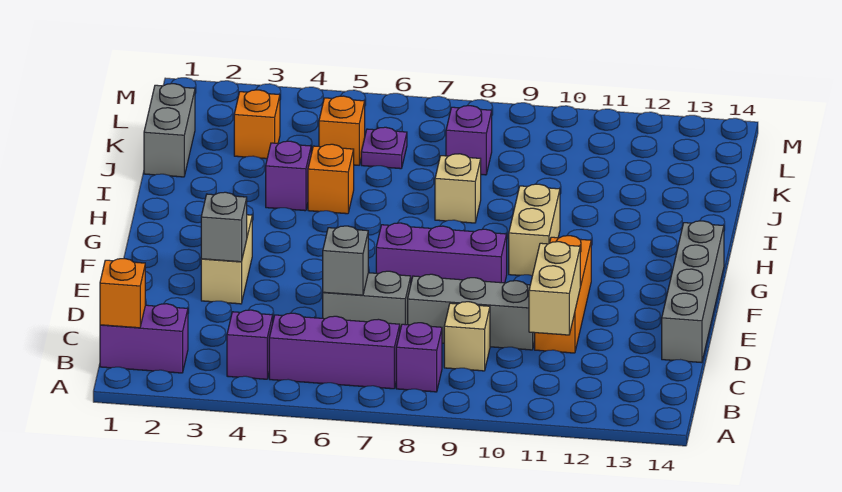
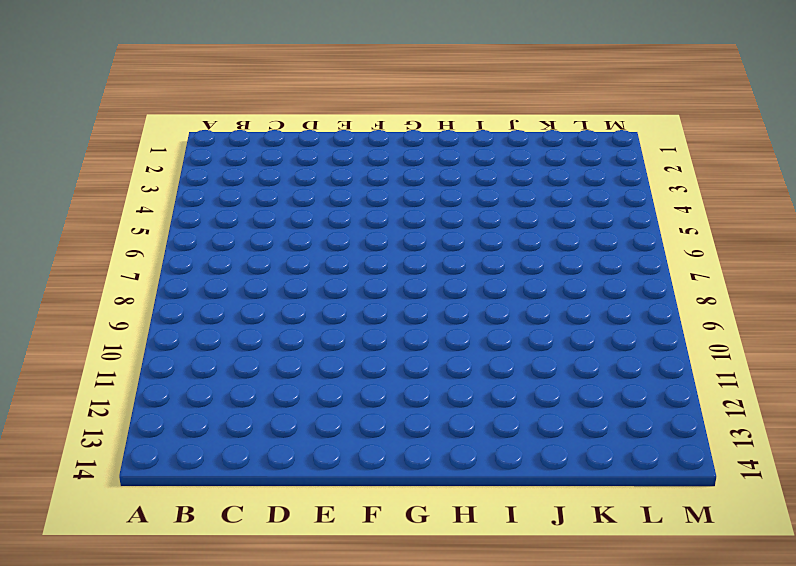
none -> purple 1x2 brick [100,304,188,373]
none -> purple 1x1 brick [227,310,273,379]
none -> purple 1x3 brick [269,313,400,389]

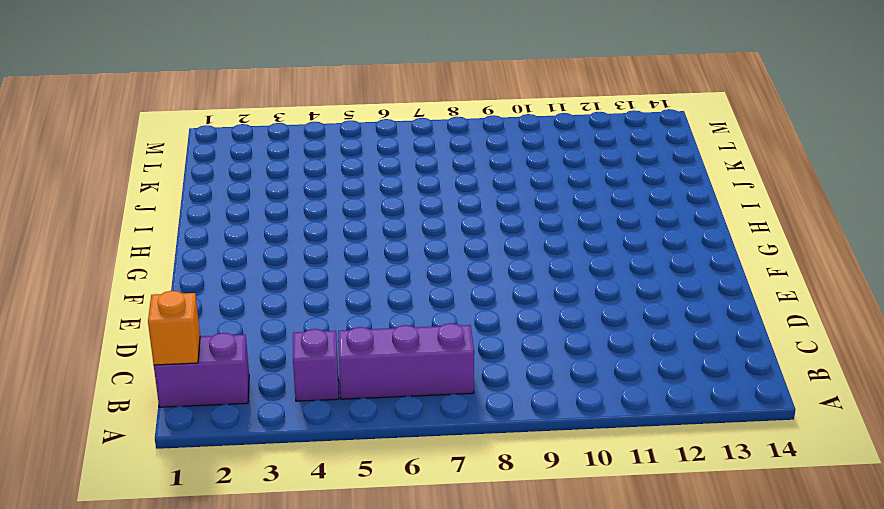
none -> purple 1x1 brick [396,323,442,392]
none -> tan 1x1 brick [444,302,490,371]
none -> grey 1x2 brick [323,271,411,330]

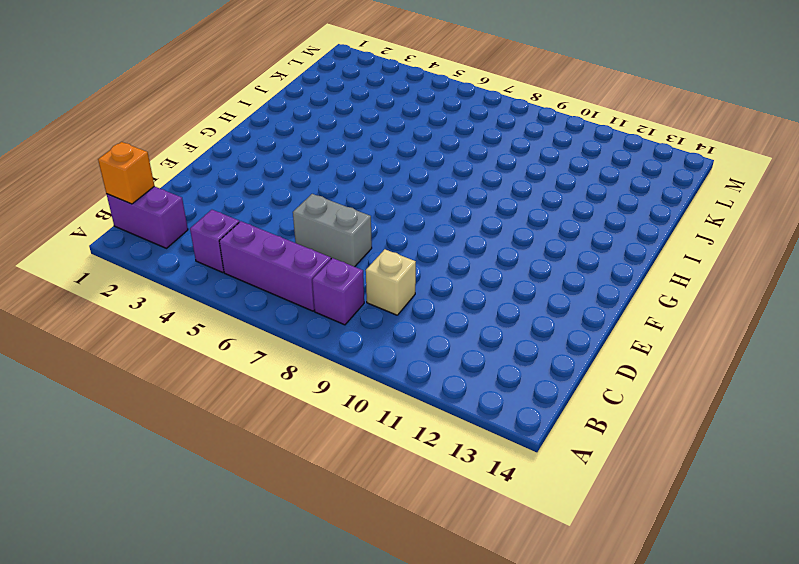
none -> grey 1x3 brick [408,274,535,350]
none -> orange 1x3 brick [535,236,591,353]
none -> grey 1x4 brick [662,221,724,363]

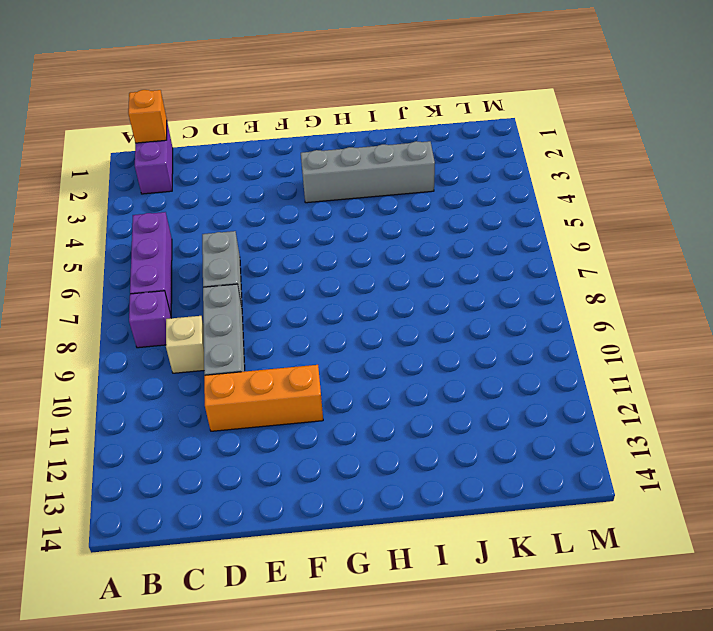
grey 1x4 brick [301,141,435,203] -> grey 1x4 brick moved to [662,221,724,363]
none -> purple 1x1 brick [227,310,273,379]
none -> tan 1x2 brick [201,215,252,304]
none -> purple 1x3 brick [376,223,507,283]

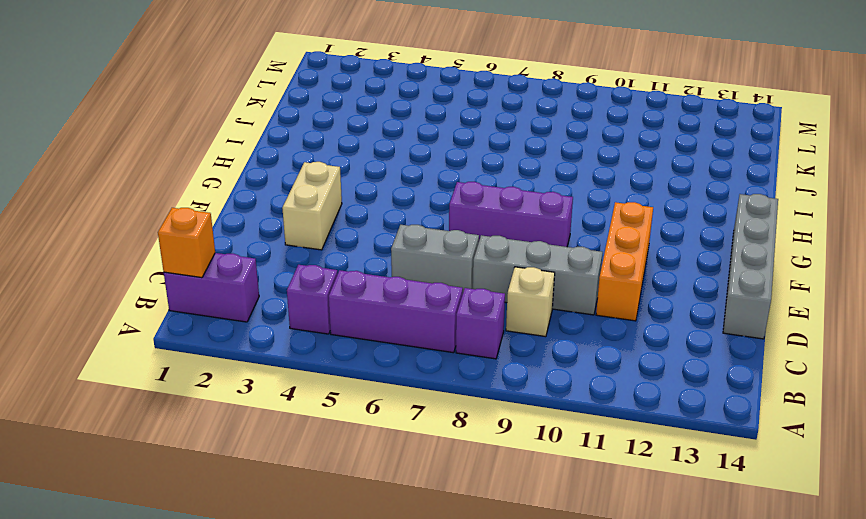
none -> tan 1x2 brick [509,184,560,276]
none -> purple 1x1 brick [266,141,311,211]
none -> orange 1x1 brick [308,144,354,214]

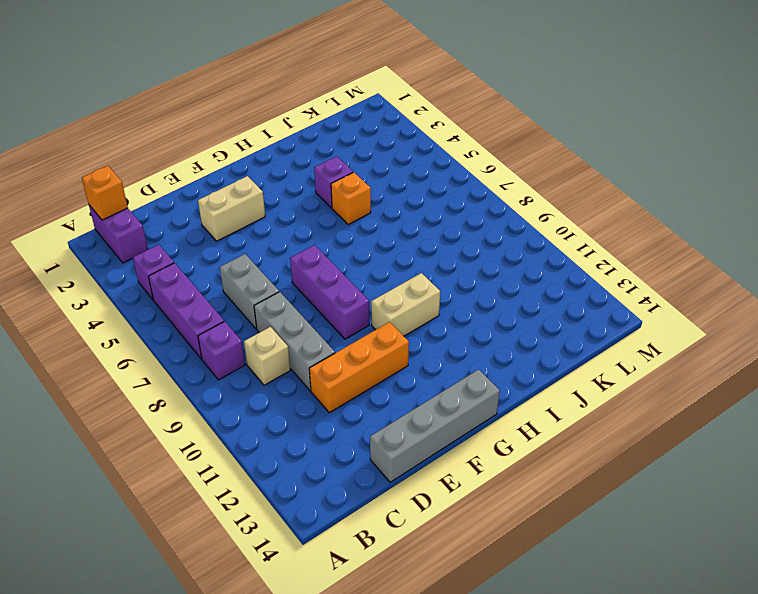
none -> tan 1x1 brick [435,154,481,223]
none -> grey 1x2 brick [144,84,195,177]
none -> orange 1x1 brick [234,90,280,159]

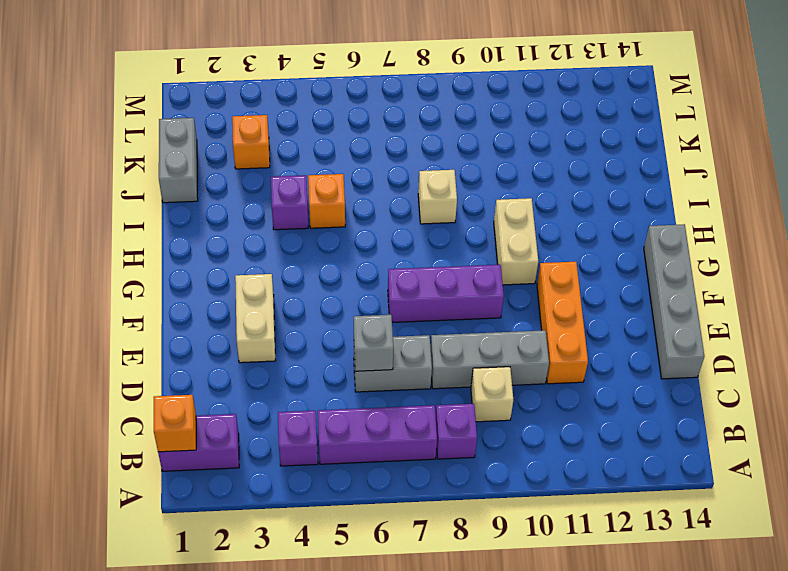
none -> orange 1x1 brick [319,96,365,165]
none -> purple 1x1 plate [361,127,407,169]
none -> purple 1x1 brick [446,106,492,175]

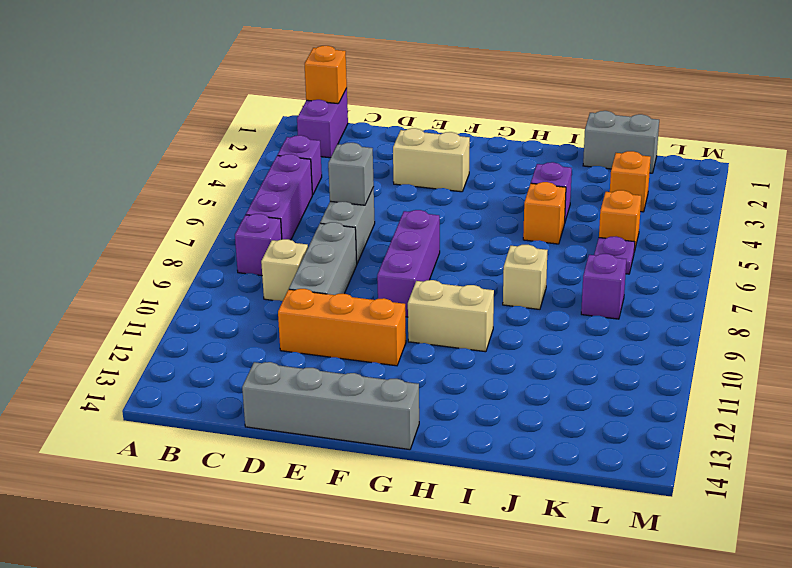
none -> tan 1x2 brick [529,242,580,335]
none -> grey 1x1 brick [201,192,247,262]

